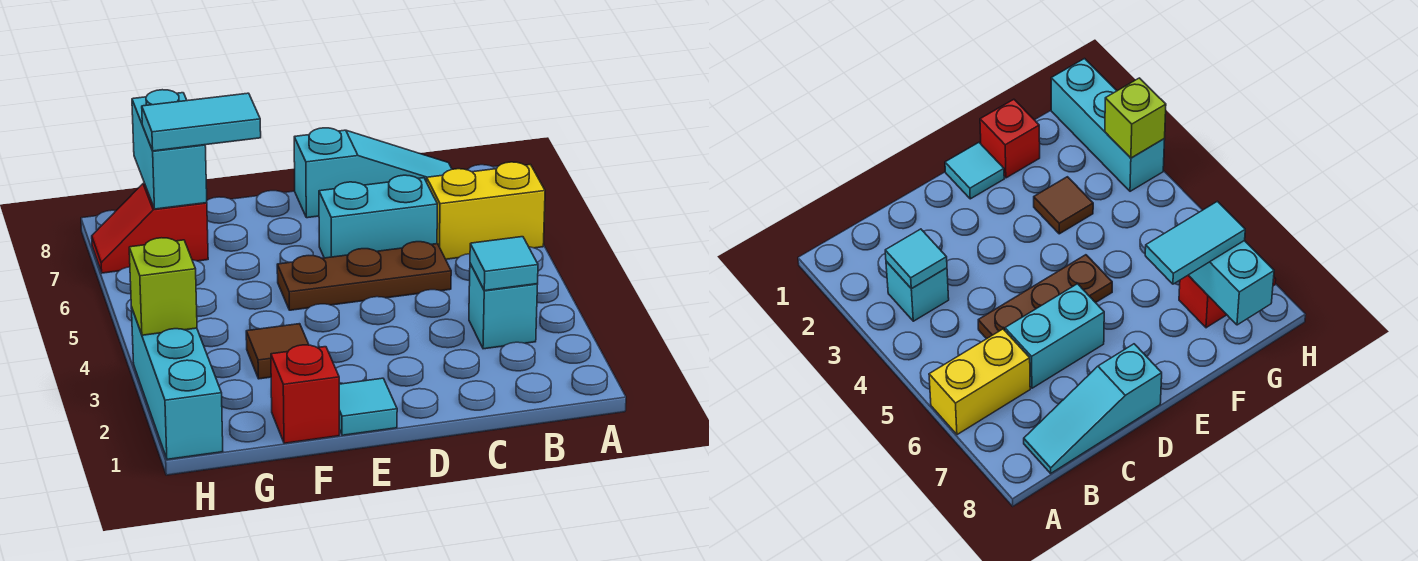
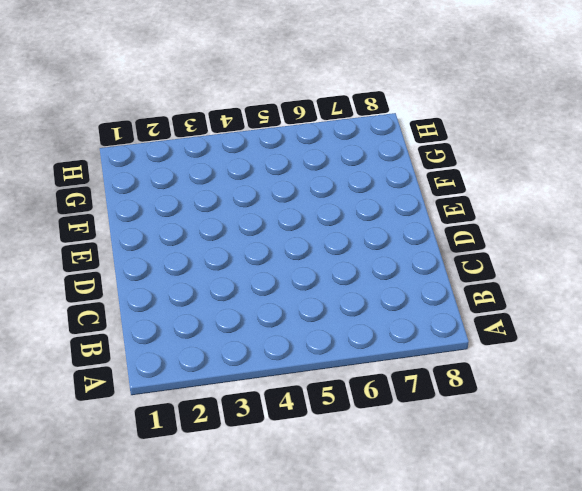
none -> yellow 1x2 brick [427,162,545,259]
none -> cyan 1x1 brick [469,264,537,349]
none -> cyan 1x3 slope [294,128,452,218]

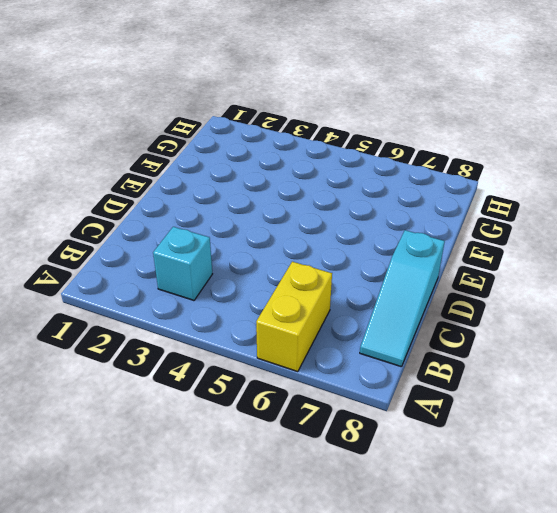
none -> brown 1x3 plate [277,242,451,310]
none -> cyan 1x2 brick [319,175,437,258]
none -> cyan 1x1 tile [339,378,397,435]

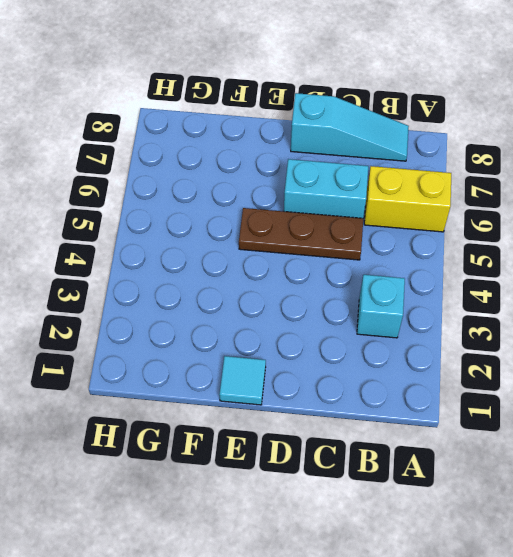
none -> red 1x1 brick [271,345,339,443]
none -> brown 1x1 tile [246,324,309,379]
none -> red 1x2 slope [92,183,208,273]

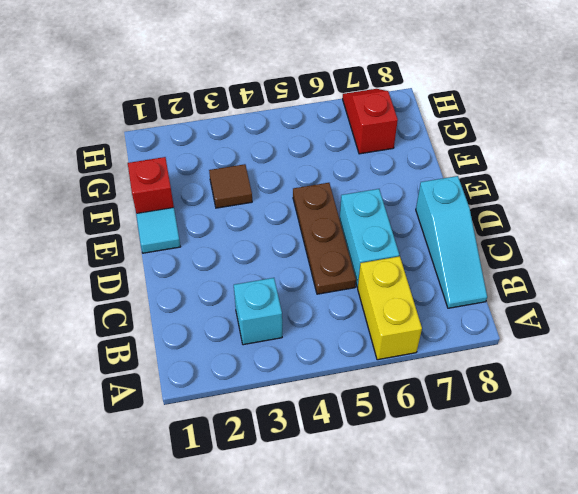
none -> cyan 1x3 brick [131,307,223,459]
none -> cyan 1x1 tile [470,237,538,291]
none -> cyan 1x2 brick [132,90,207,209]

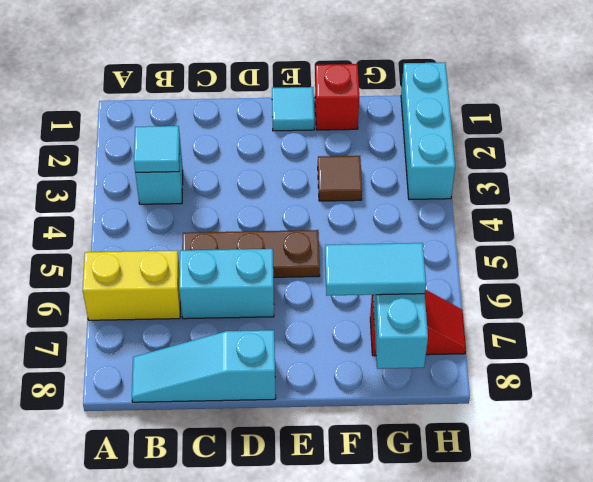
none -> lime 1x1 brick [129,238,197,335]

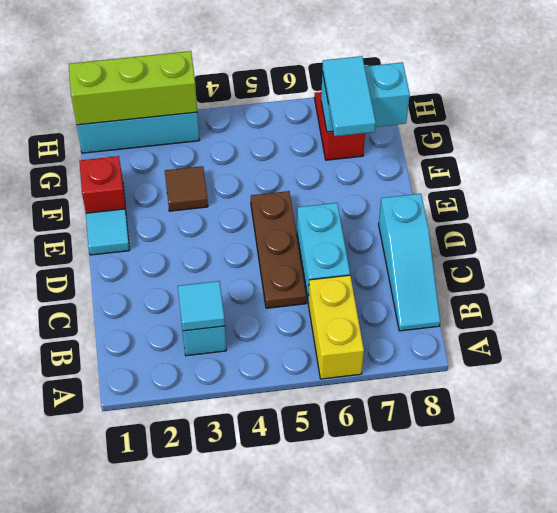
lime 1x3 brick [69,51,197,125] -> lime 1x1 brick [129,238,197,335]

